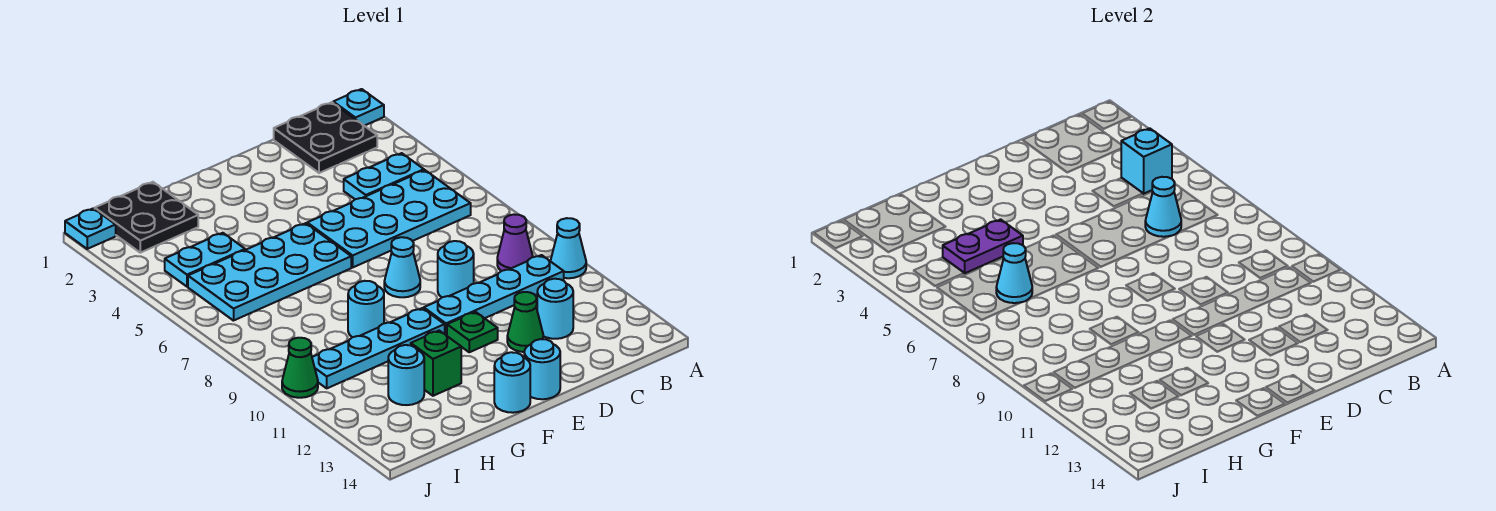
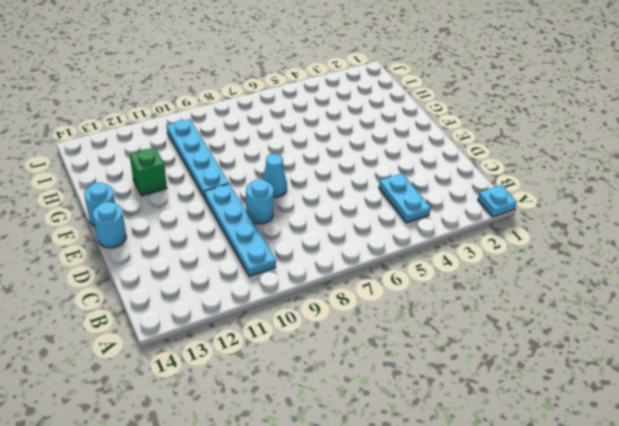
none -> cyan 1x1 cone [551,218,586,278]
none -> black 2x2 plate [274,102,377,173]
none -> cyan 2x4 plate [307,170,471,267]

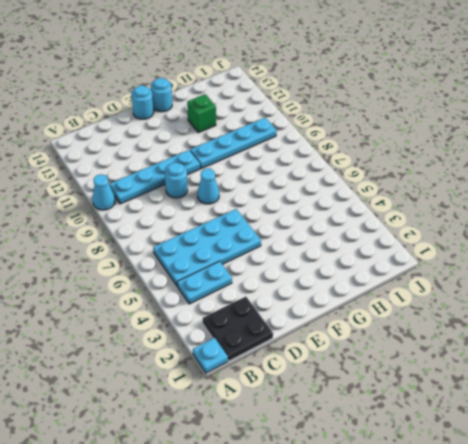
none -> purple 1x1 cone [497,214,533,271]
none -> cyan 1x1 round brick [537,279,573,339]
none -> green 1x1 cone [507,292,543,352]

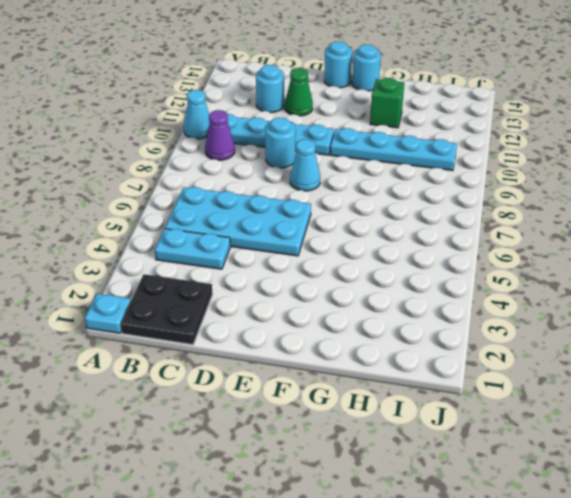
none -> green 1x1 plate [447,312,498,352]
none -> cyan 2x4 plate [188,223,351,321]
none -> cyan 1x1 round brick [348,281,384,337]

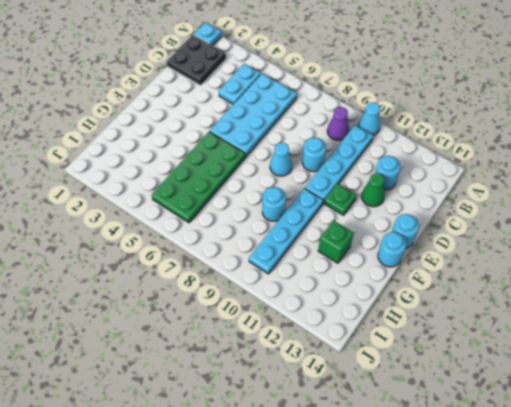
green 2x4 plate [152,132,245,223] -> cyan 2x4 plate [188,223,351,321]
none -> black 2x2 plate [95,182,198,253]
none -> cyan 1x2 plate [165,233,245,287]
none -> cyan 1x1 round brick [388,345,424,405]

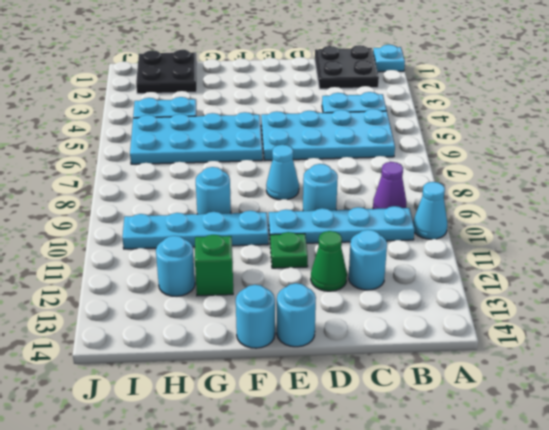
none -> cyan 1x1 plate [65,208,116,249]
none -> green 1x1 cone [282,338,318,398]
none -> cyan 1x1 brick [1121,128,1172,194]

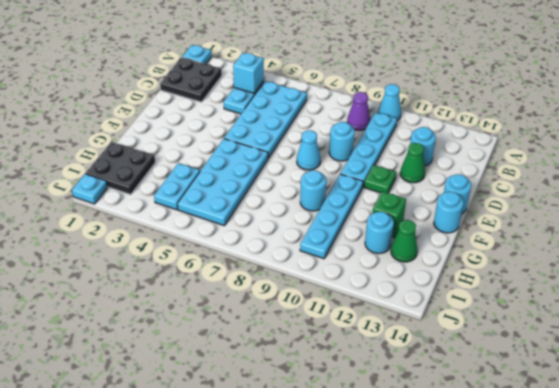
green 1x1 cone [391,220,418,262] -> green 1x1 cone moved to [282,338,318,398]
none -> cyan 1x1 cone [1145,177,1181,237]
none -> purple 1x2 plate [943,219,1023,273]
none -> cyan 1x1 cone [996,243,1032,303]

